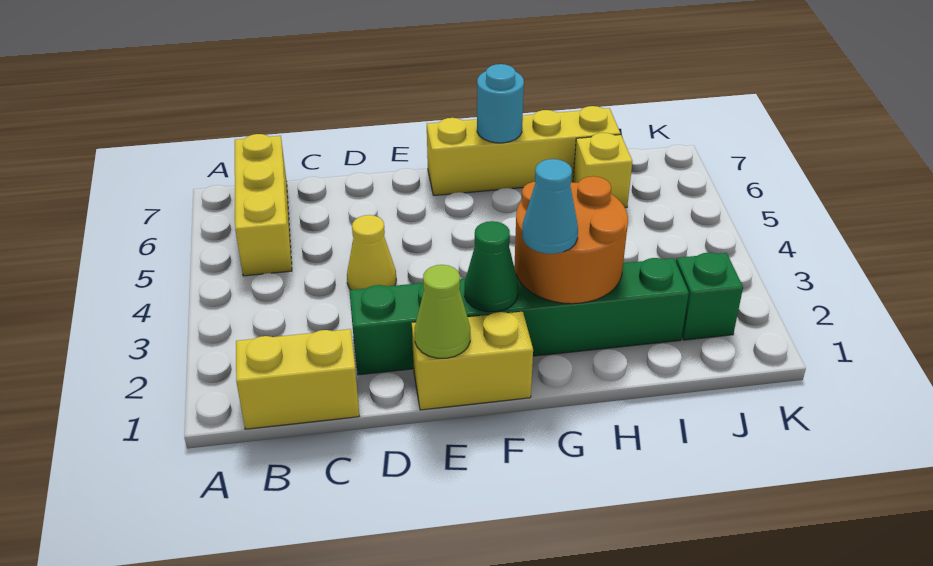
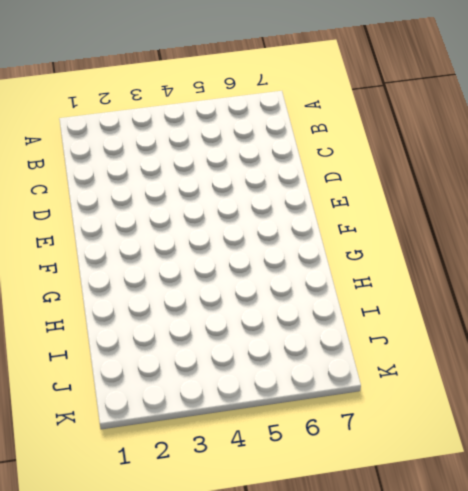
none -> yellow 1x2 brick [236,329,359,429]
none -> yellow 1x3 brick [235,134,292,276]
none -> green 1x6 brick [349,258,689,375]

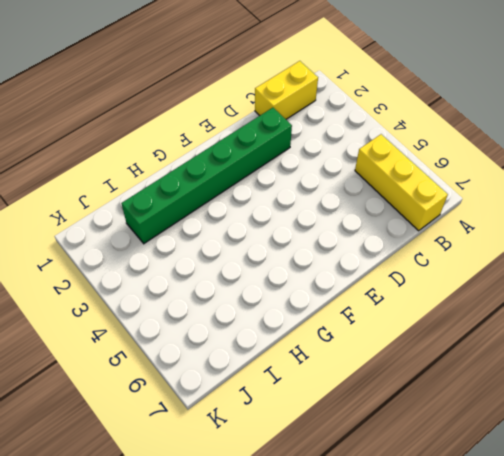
none -> yellow 1x1 cone [347,215,396,290]
none -> yellow 1x2 brick [412,311,533,410]
none -> yellow 1x4 brick [427,106,620,196]

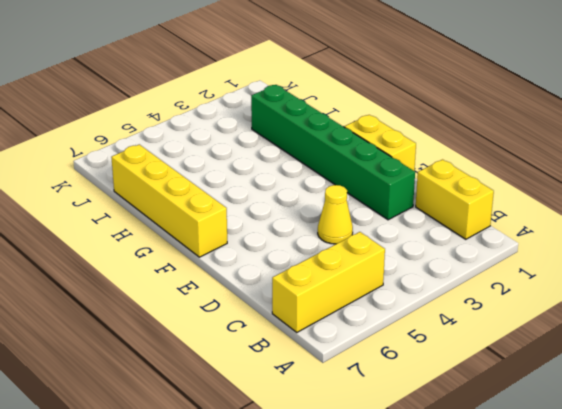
none -> yellow 1x1 brick [573,133,632,208]
none -> green 1x1 brick [676,253,743,340]
none -> lime 1x1 cone [414,265,470,358]

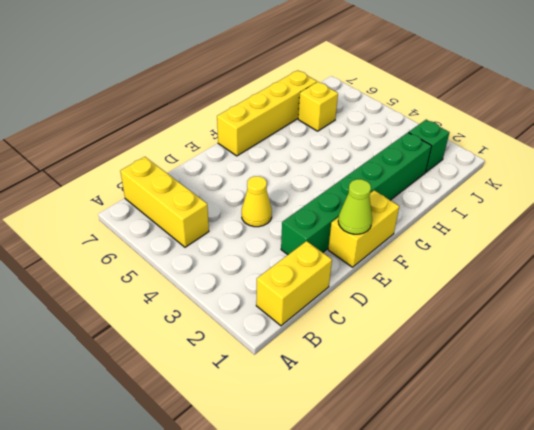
none -> green 1x1 cone [465,221,518,312]
none -> orange 2x2 round brick [514,176,628,304]
none -> cyan 1x1 round brick [477,64,524,143]

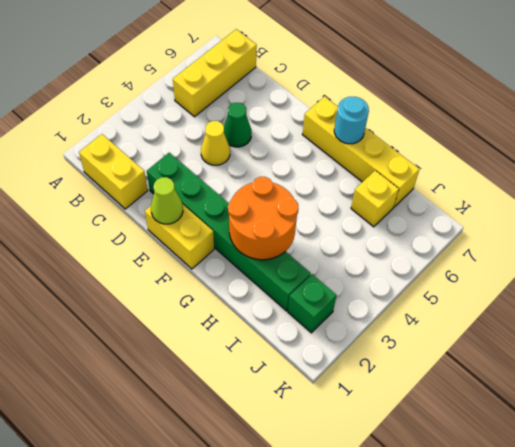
green 1x1 cone [224,103,252,147] -> green 1x1 cone moved to [465,221,518,312]
none -> cyan 1x1 cone [522,159,578,254]

